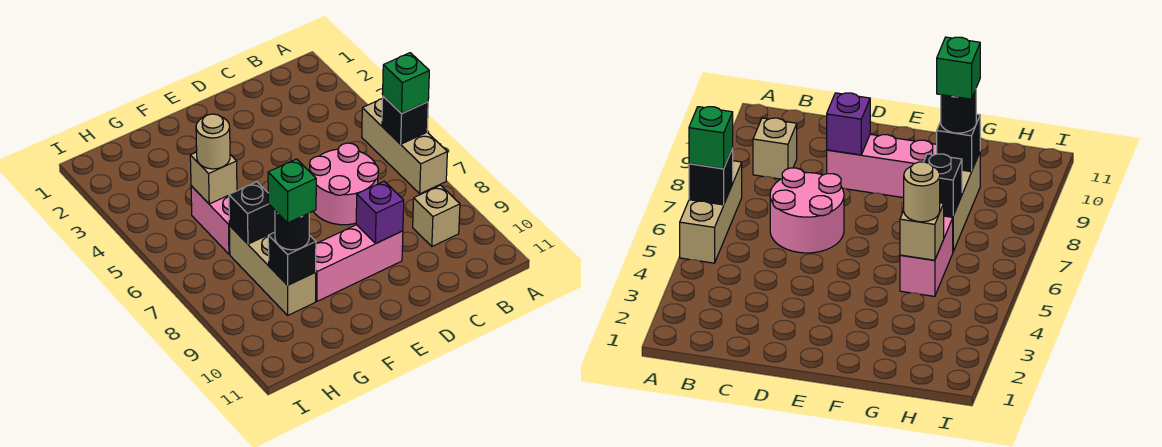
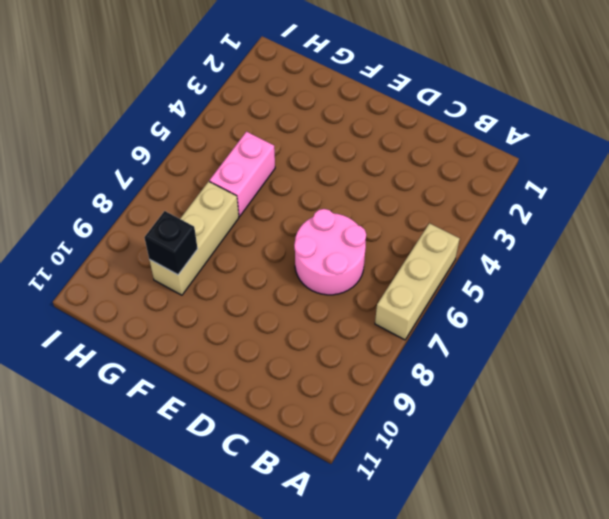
none -> tan 1x1 brick [413,185,460,246]
none -> pink 1x3 brick [316,225,403,301]
none -> black 1x1 brick [382,96,428,144]

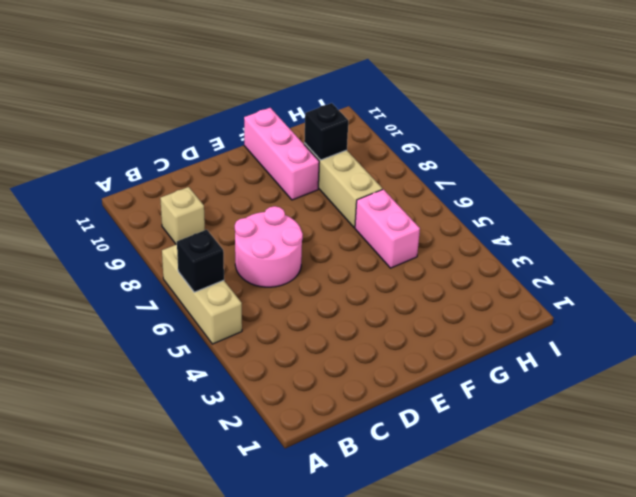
pink 1x3 brick [244,108,319,200] -> pink 1x3 brick turned to [316,225,403,301]
none -> purple 1x1 brick [356,181,404,243]
none -> tan 1x1 brick [190,152,237,204]
none -> black 1x1 brick [229,182,275,244]

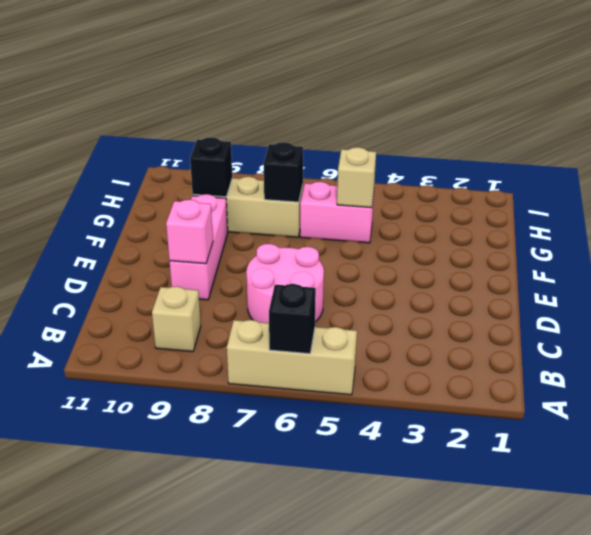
pink 1x1 brick [166,200,213,264] -> purple 1x1 brick [356,181,404,243]
none -> green 1x1 brick [383,53,429,114]
none -> tan 1x1 round brick [196,114,230,169]
none -> black 1x1 round brick [275,211,309,250]

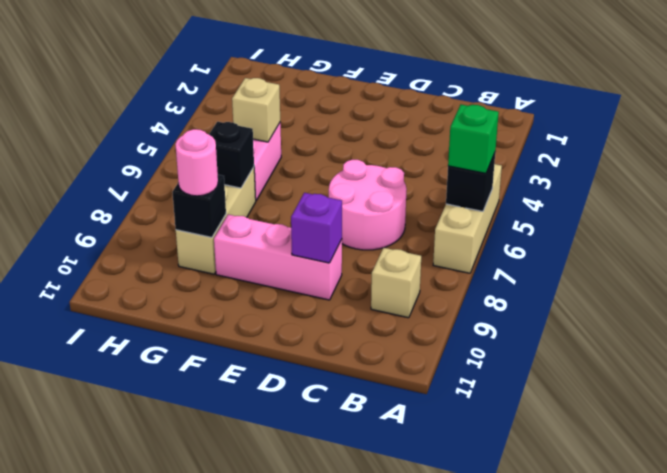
pink 1x1 round brick [175,129,218,196] -> black 1x1 round brick [275,211,309,250]
none -> tan 1x1 round brick [196,114,230,169]
none -> green 1x1 brick [268,159,316,223]

